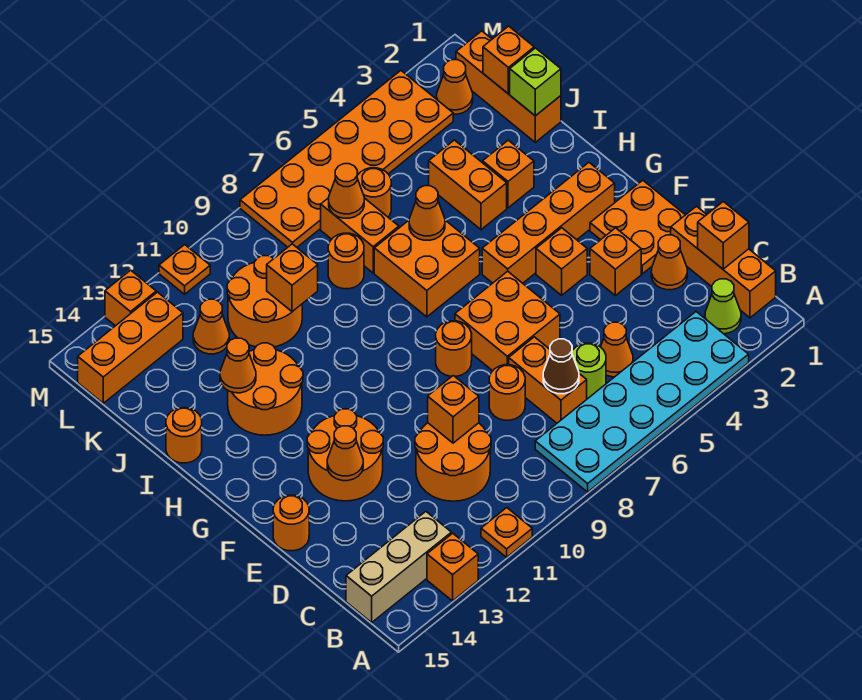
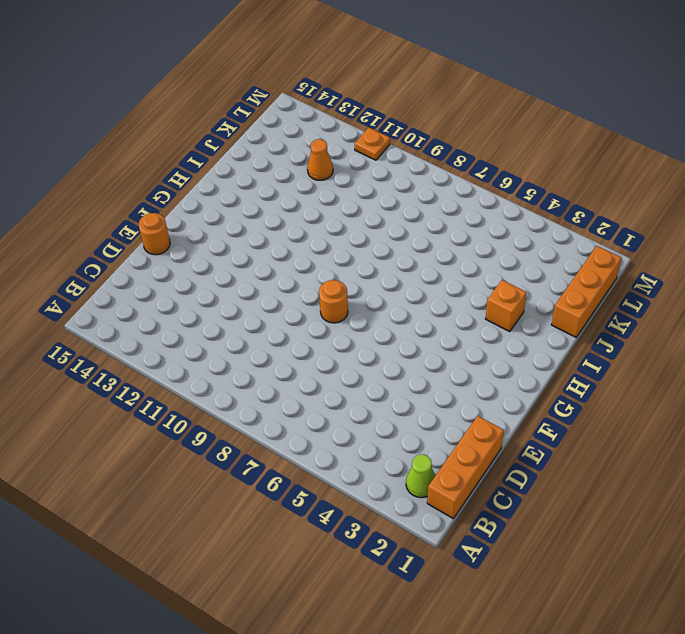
none -> cyan 2x6 plate [535,312,749,492]
none -> orange 1x1 plate [481,508,532,557]
none -> orange 1x1 brick [427,533,478,601]
none -> tan 1x3 brick [346,512,451,622]

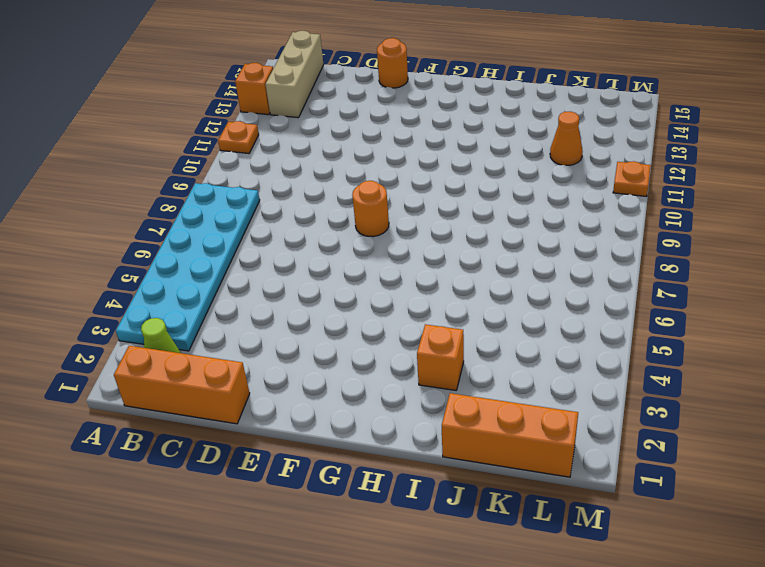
none -> orange 1x1 cone [601,322,633,377]
none -> lime 1x1 round brick [572,343,606,399]
none -> orange 1x2 brick [509,337,587,423]
none -> orange 2x2 round brick [415,423,491,501]

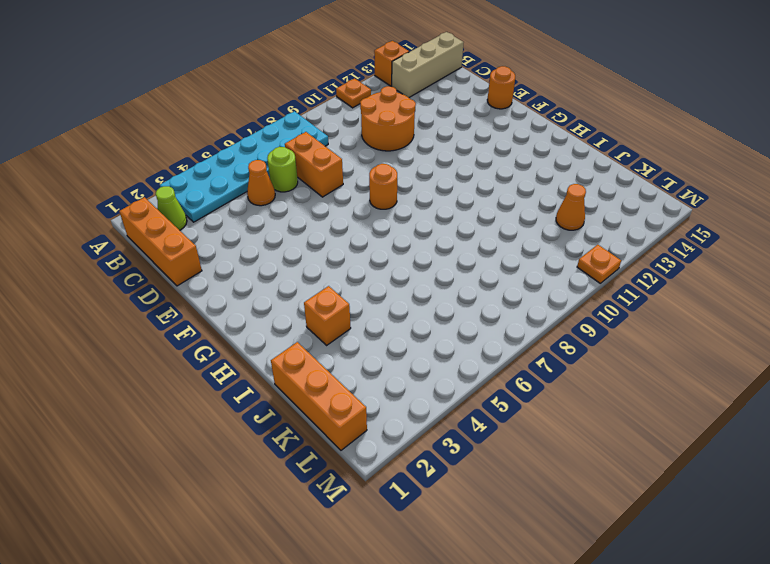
none -> orange 1x1 cone [651,235,687,290]
none -> orange 1x1 round brick [489,365,525,420]
none -> orange 2x2 plate [590,180,685,274]
none -> orange 1x1 brick [590,228,641,296]

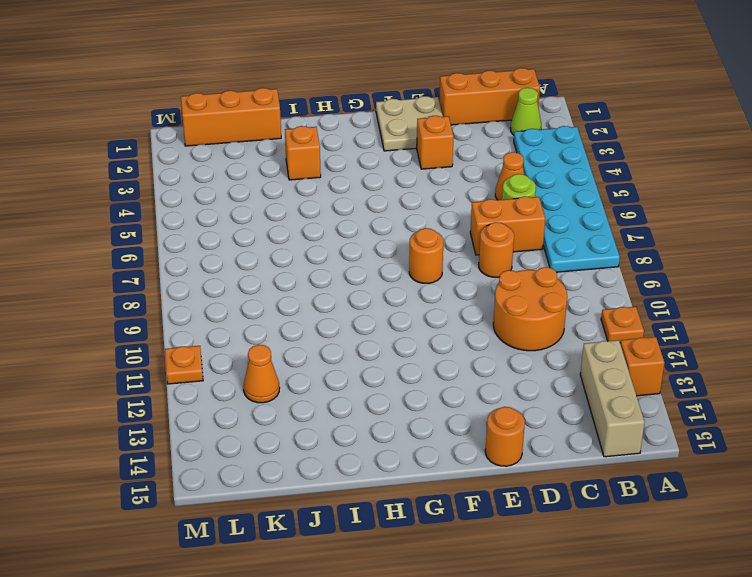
tan 2x2 plate [376,96,443,151] -> orange 2x2 plate [590,180,685,274]
none -> orange 1x1 cone [651,235,687,290]
none -> orange 2x2 brick [455,271,560,371]
none -> orange 2x2 round brick [307,409,383,501]
none -> orange 1x1 brick [536,228,587,295]

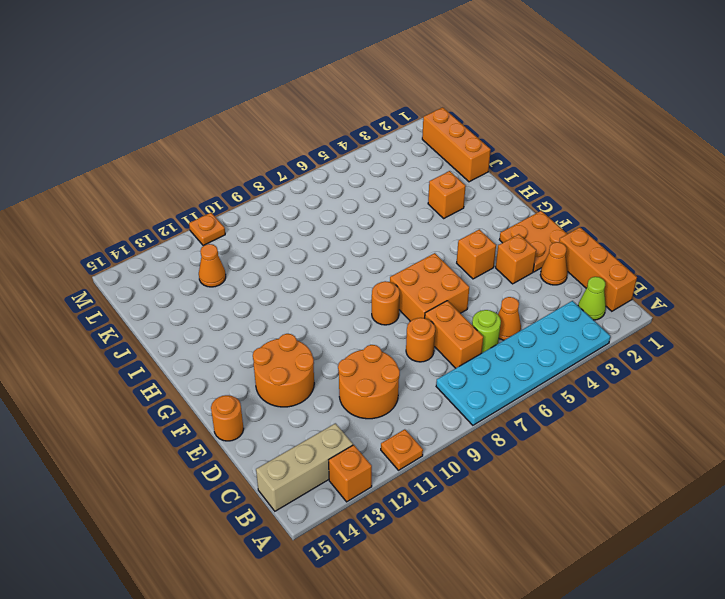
none -> orange 1x4 brick [482,163,615,283]
none -> orange 2x2 brick [374,220,480,317]
none -> orange 2x2 round brick [228,343,303,435]
none -> orange 1x2 brick [429,140,507,230]

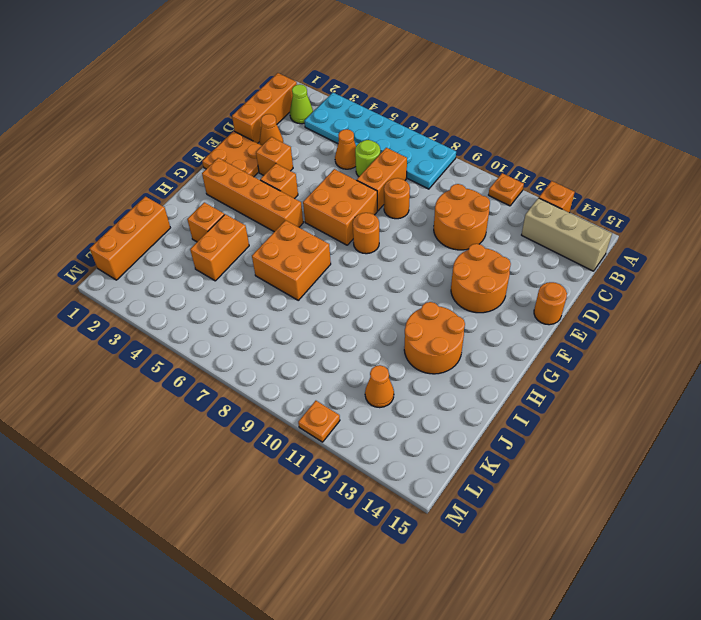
none -> orange 1x1 round brick [166,408,202,463]
none -> orange 1x2 brick [321,198,399,273]
none -> orange 1x1 round brick [328,233,364,289]
none -> orange 2x2 round brick [227,256,302,347]

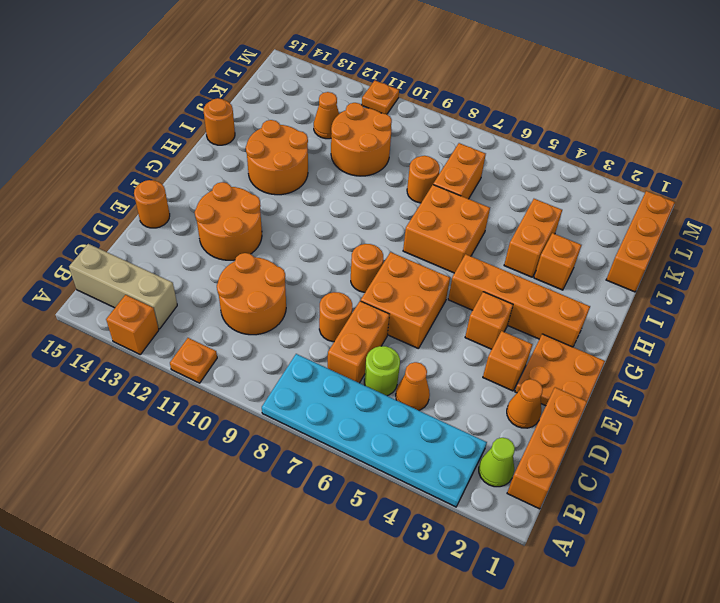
none -> orange 1x1 round brick [357,168,391,217]
none -> orange 1x1 cone [437,60,473,114]
none -> orange 2x6 plate [240,71,453,247]
none -> orange 1x3 brick [78,292,183,403]

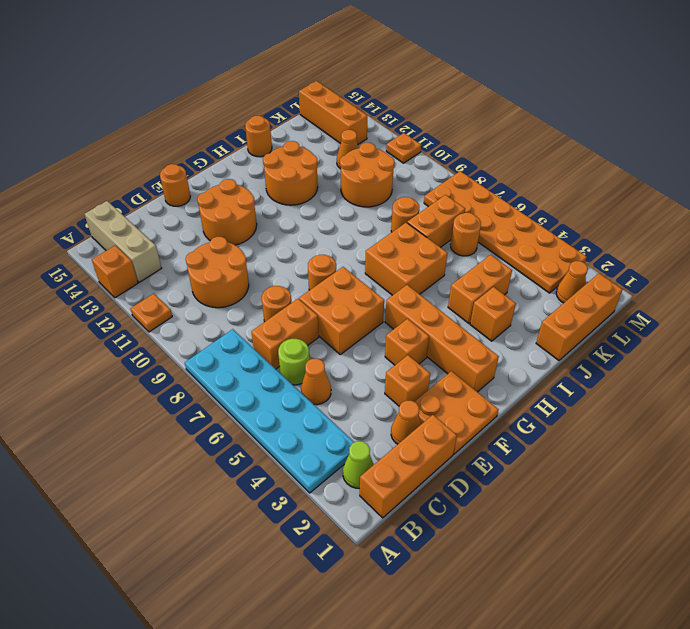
none -> orange 1x1 brick [105,270,156,326]
none -> orange 1x1 brick [698,201,749,269]
none -> brown 1x1 cone [543,339,579,394]
none -> orange 1x1 brick [428,376,479,443]

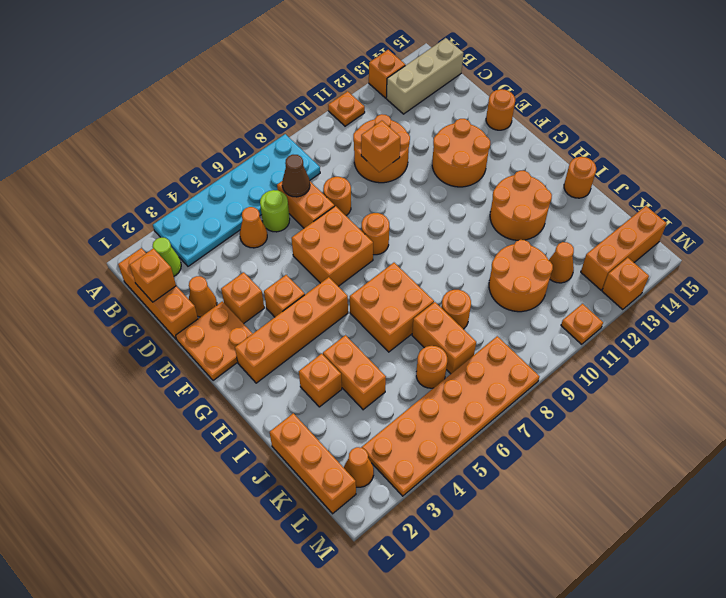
none -> orange 1x1 cone [327,426,363,481]
none -> orange 1x1 cone [409,186,445,240]
none -> orange 1x1 cone [220,338,256,393]
none -> lime 1x1 brick [510,48,561,116]

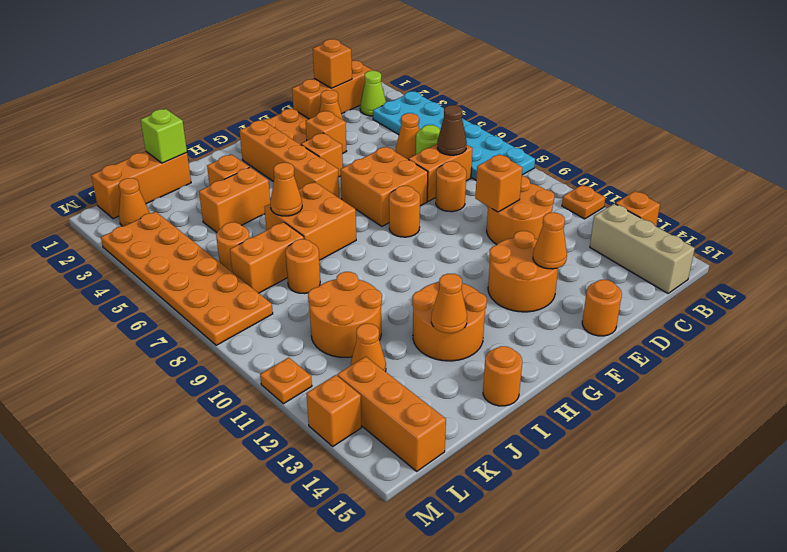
none -> orange 1x1 brick [267,244,318,312]
none -> orange 1x1 brick [483,26,534,94]
none -> orange 1x1 cone [329,164,364,218]

